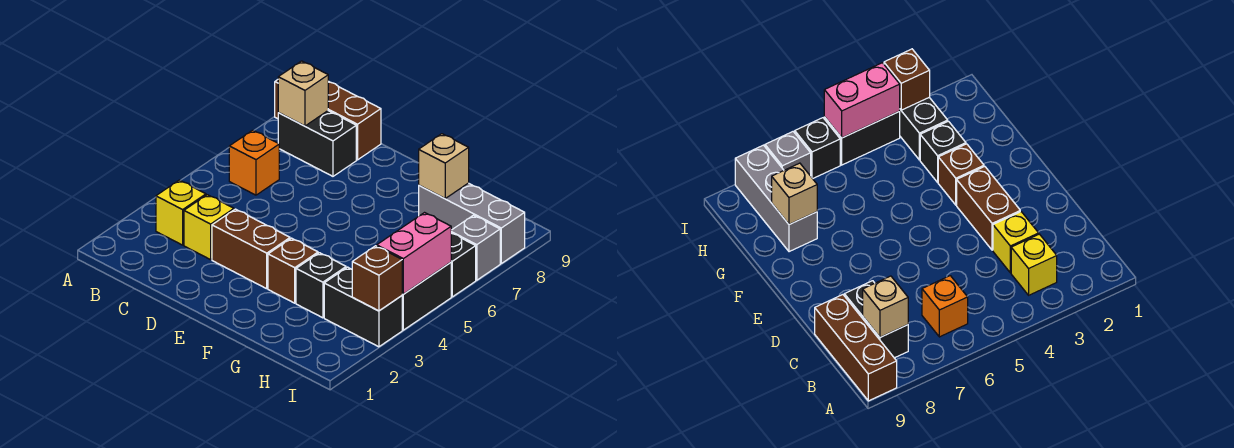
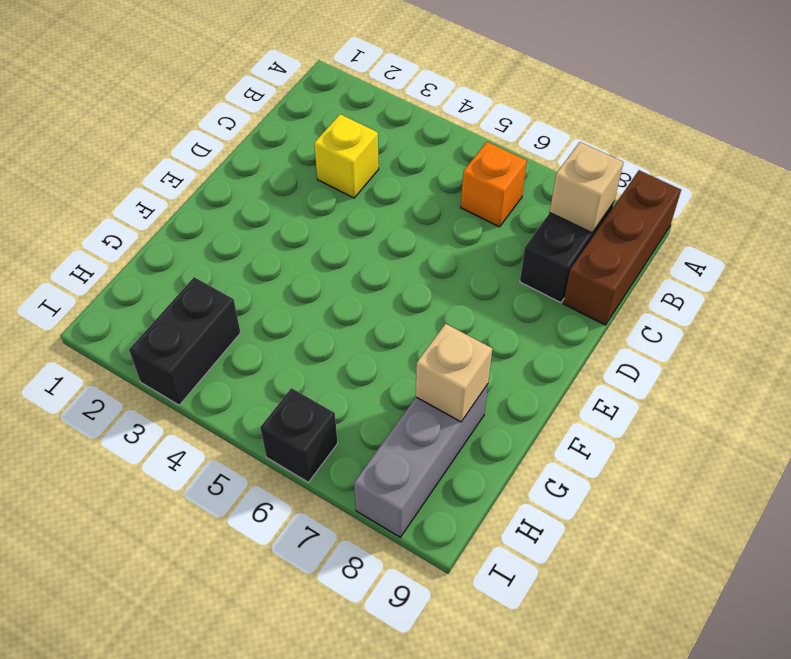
none -> yellow 1x1 brick [156,180,206,245]
none -> brown 1x2 brick [212,209,290,289]
none -> brown 1x1 brick [268,238,318,303]

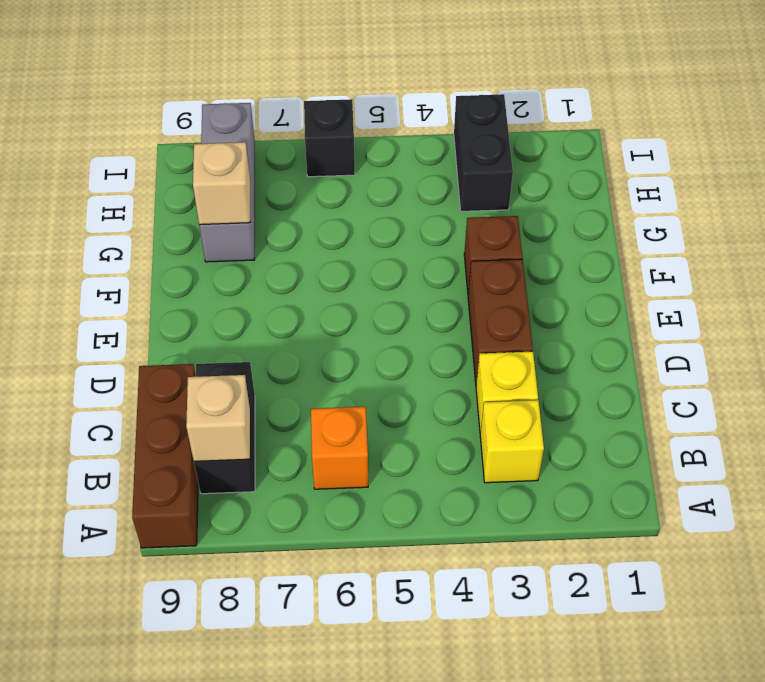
none -> black 1x1 brick [296,253,346,318]
none -> black 1x2 brick [402,262,451,330]
none -> grey 1x1 brick [451,215,500,280]

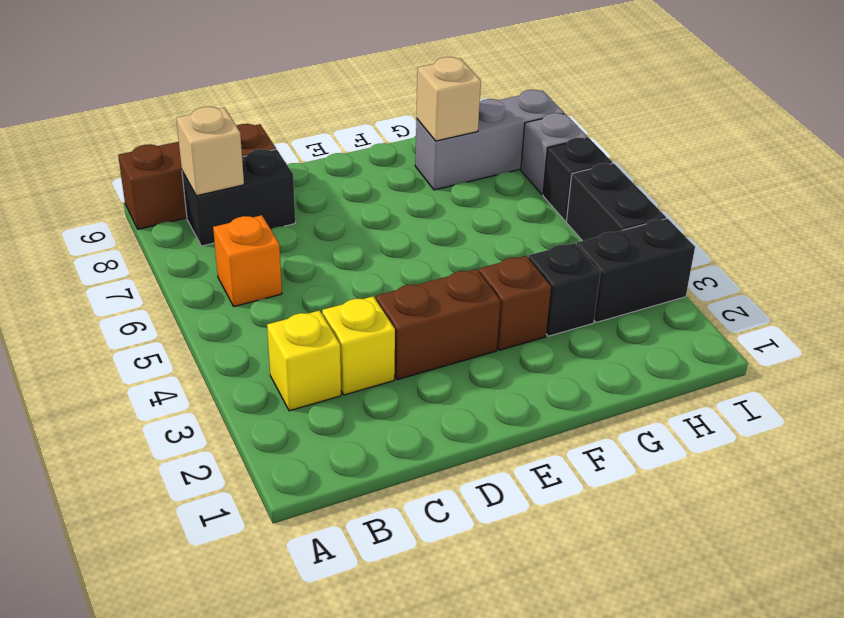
none -> brown 1x1 brick [352,246,402,311]
none -> pink 1x2 brick [377,213,451,294]

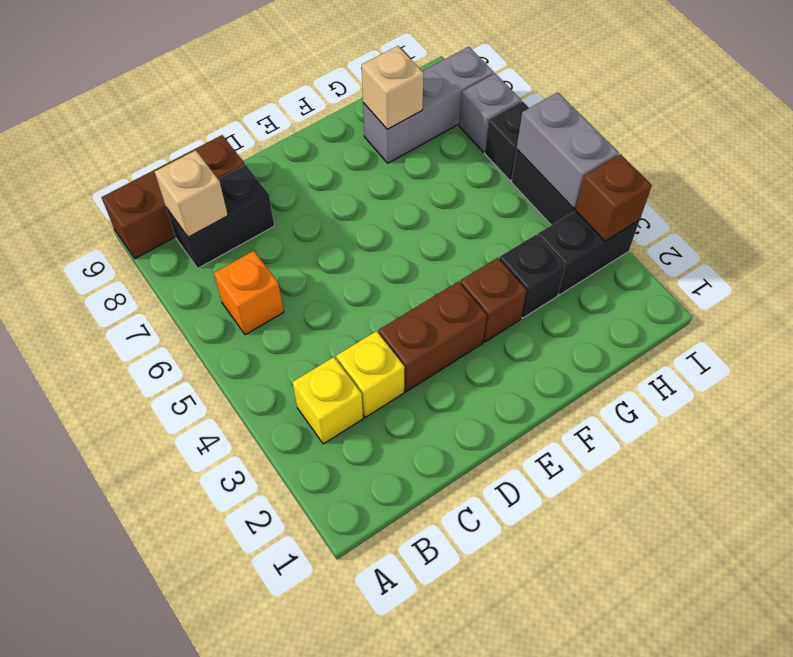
grey 1x2 brick [517,92,619,209] -> pink 1x2 brick [377,213,451,294]

